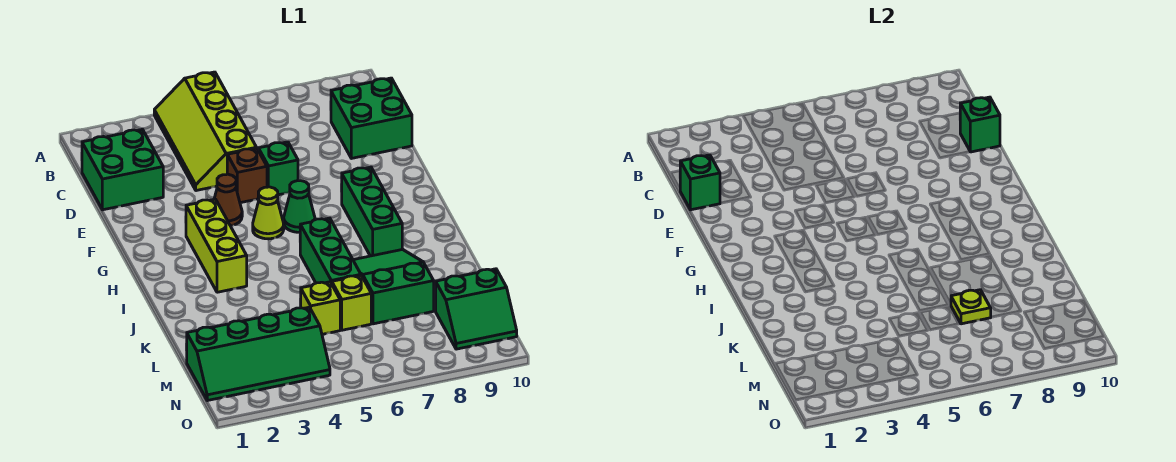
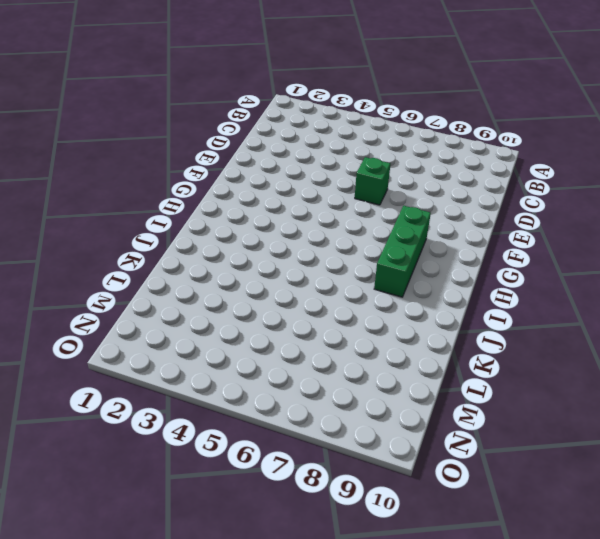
none -> lime 2x4 slope [154,72,257,191]
none -> green 2x2 brick [82,129,163,210]
none -> green 2x2 brick [331,78,412,158]

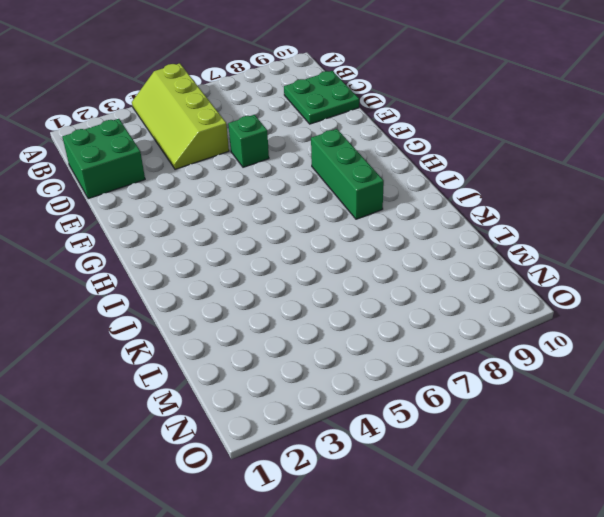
green 2x2 plate [284,71,359,124] -> green 2x2 brick [331,78,412,158]
none -> brown 1x1 brick [227,148,267,203]
none -> brown 1x1 cone [214,174,242,226]
none -> lime 1x3 brick [186,199,247,292]

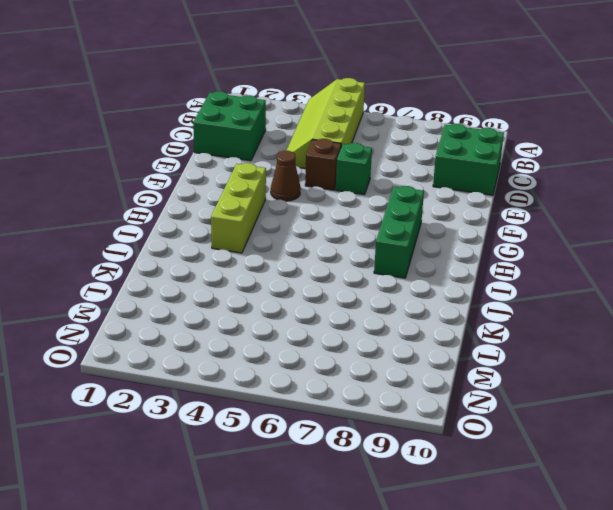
none -> lime 1x1 cone [253,187,284,239]
none -> green 1x1 cone [284,181,315,232]
none -> green 1x3 brick [300,218,361,284]

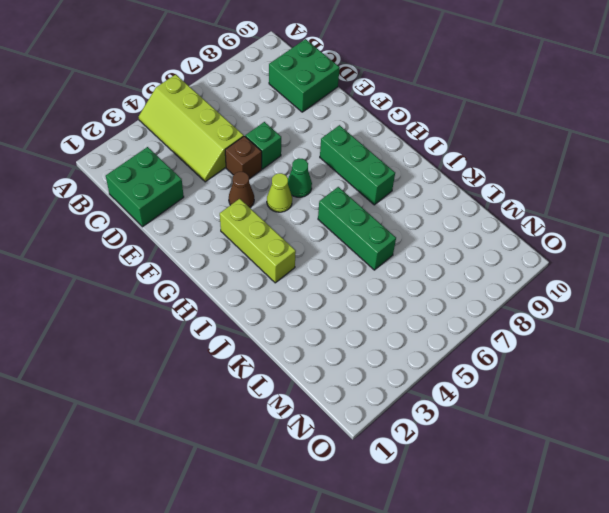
none -> green 2x3 slope [353,249,434,324]
none -> lime 1x1 brick [300,282,340,334]
none -> lime 1x1 brick [332,276,371,330]

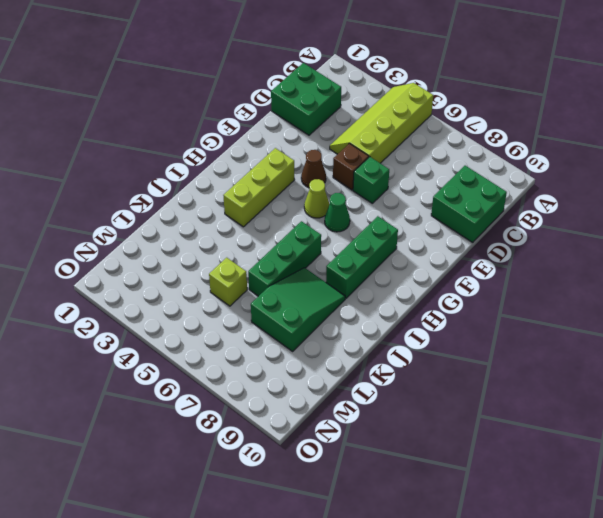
none -> lime 1x1 brick [332,276,371,330]
none -> green 2x4 slope [187,307,330,401]
none -> green 2x2 slope [435,269,517,349]

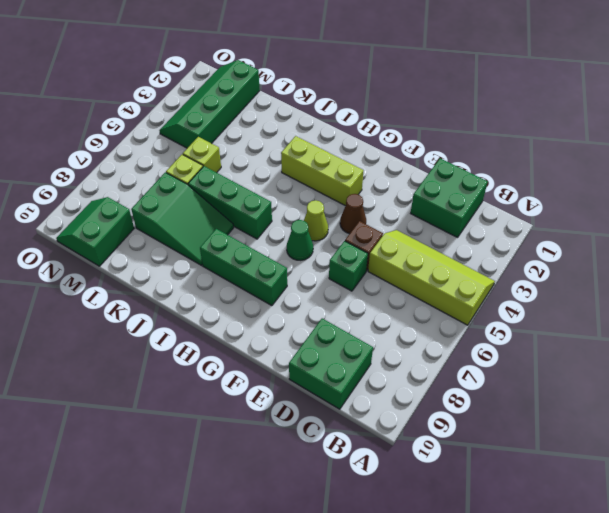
none -> green 1x1 brick [680,155,720,210]
none -> green 1x1 brick [960,97,1000,152]
none -> lime 1x1 plate [951,290,991,324]

